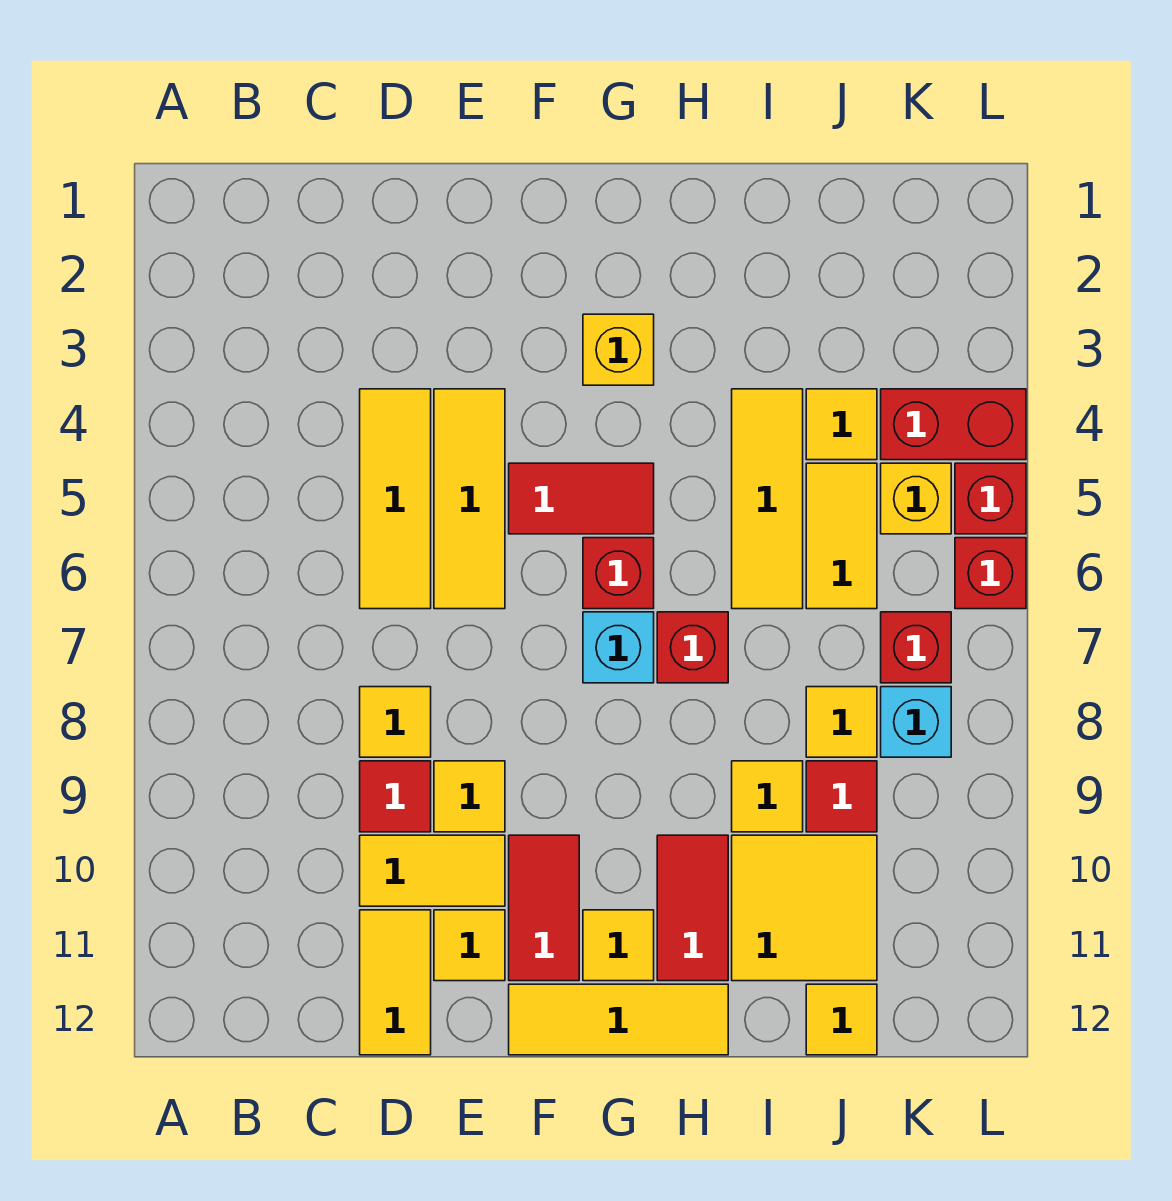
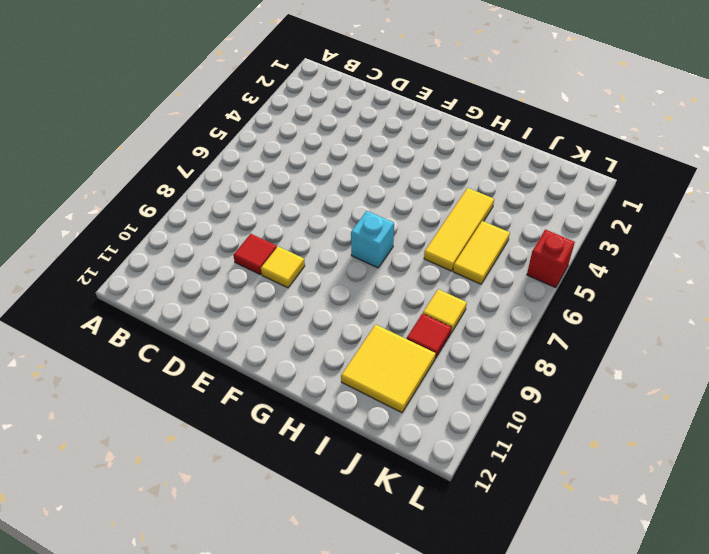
none -> yellow 1x3 tile [360,389,431,609]
none -> yellow 1x1 tile [360,687,431,757]
none -> yellow 1x2 tile [360,835,505,906]
none -> yellow 1x2 tile [360,910,431,1055]

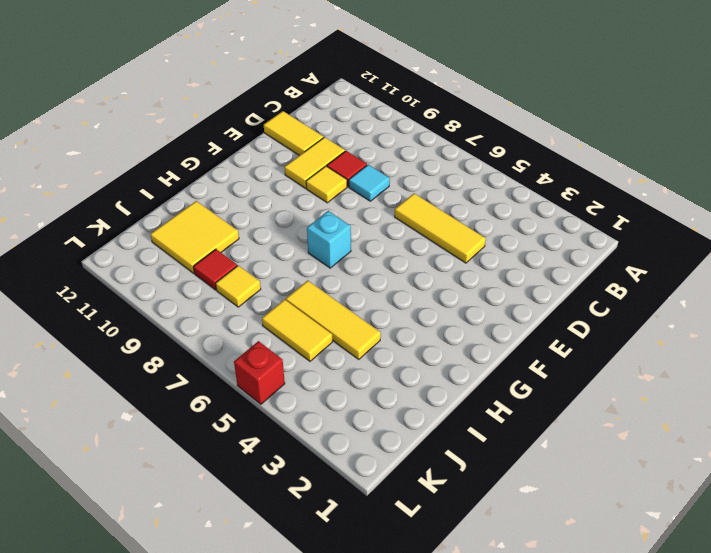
cyan 1x1 tile [349,165,390,201] -> yellow 1x1 tile [360,687,431,757]
none -> yellow 1x3 tile [434,389,505,609]
none -> yellow 1x1 tile [434,910,505,981]
none -> red 1x2 tile [509,463,654,534]
none -> red 1x2 tile [509,835,579,981]

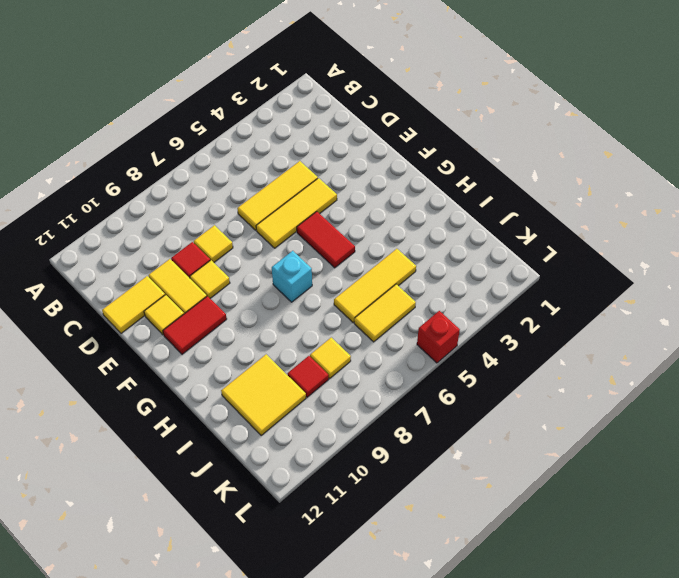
none -> yellow 1x3 tile [509,984,728,1055]
none -> yellow 1x1 brick [583,314,654,385]
none -> red 1x1 brick [583,538,654,609]
none -> yellow 1x1 tile [583,910,654,981]

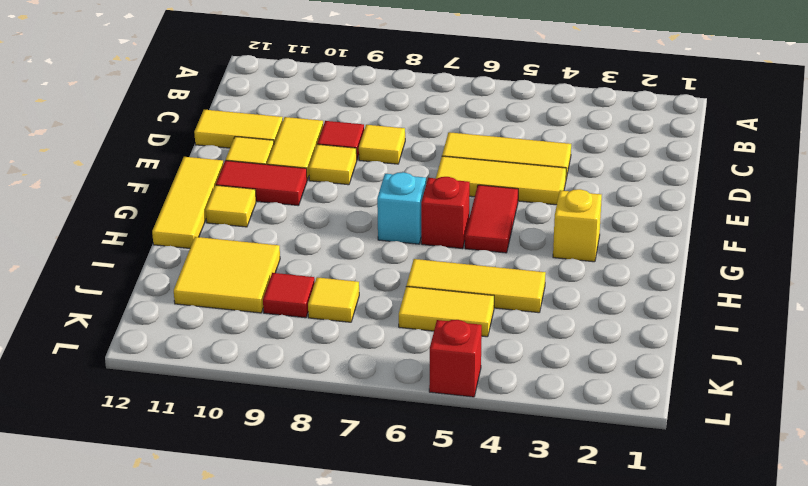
none -> red 1x1 brick [657,612,728,683]
none -> red 1x2 tile [657,835,728,981]
none -> yellow 1x1 tile [732,761,803,832]
none -> yellow 1x1 tile [806,389,877,460]

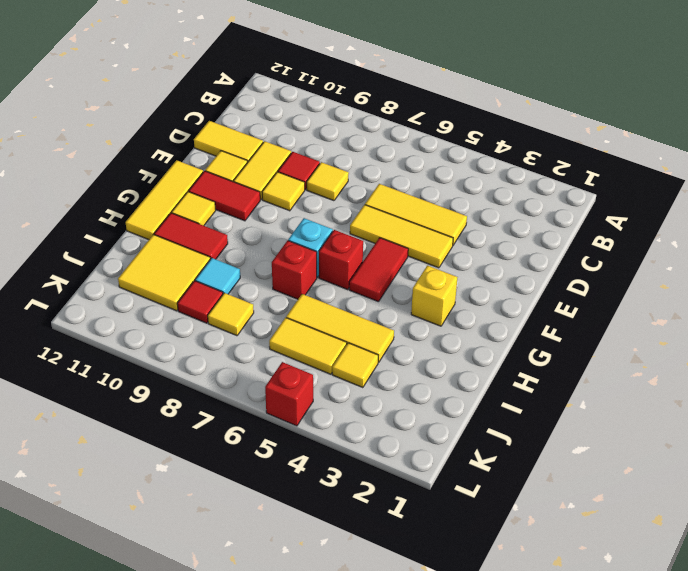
cyan 1x1 tile [195,258,240,294] -> yellow 1x1 tile [732,761,803,832]
none -> yellow 1x1 tile [806,984,877,1055]
none -> red 1x2 brick [881,389,1026,460]
none -> yellow 1x1 brick [881,463,951,534]
none -> red 1x1 brick [881,612,951,683]

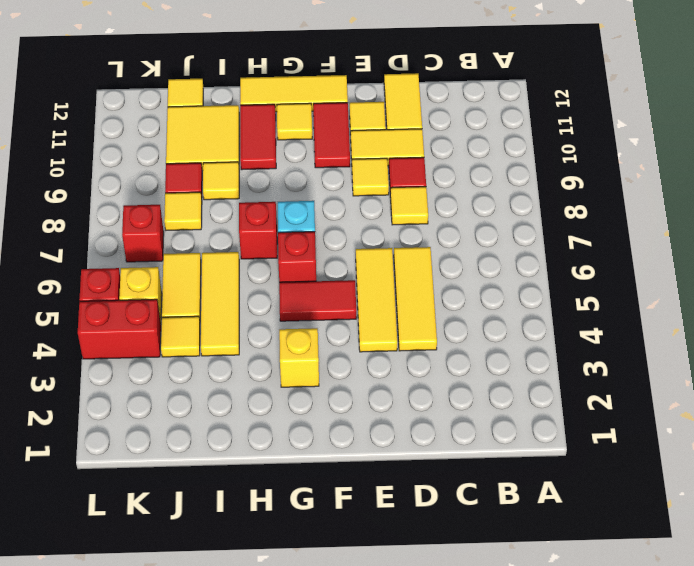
none -> cyan 1x1 brick [881,687,951,757]
none -> red 1x1 brick [955,538,1026,609]

